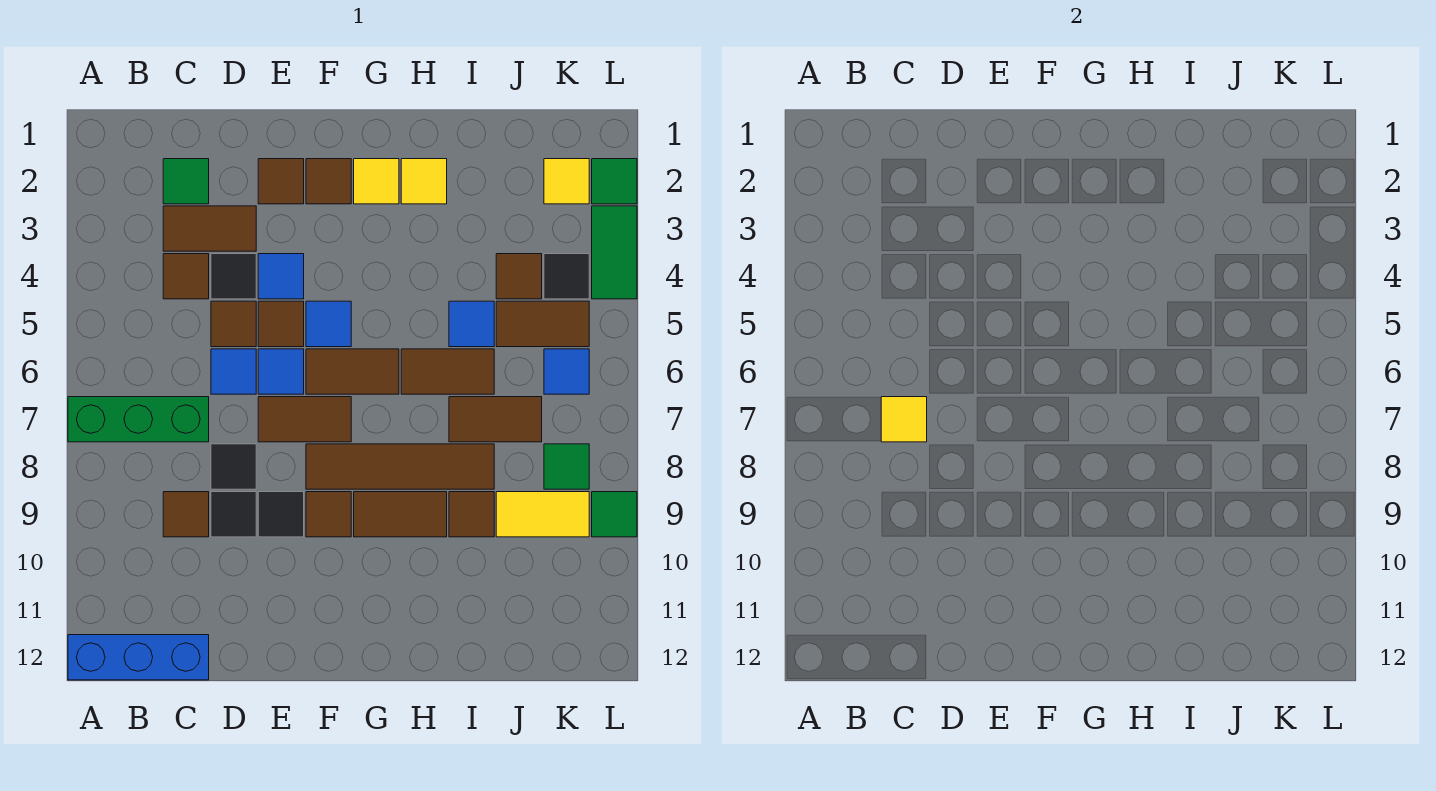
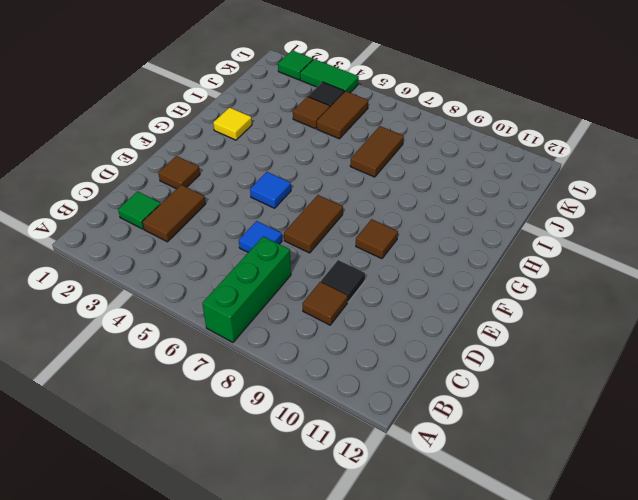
none -> blue 1x3 brick [68,635,209,680]
none -> brown 1x1 tile [163,254,209,299]
none -> black 1x1 tile [211,254,256,299]
none -> brown 1x1 tile [211,301,256,347]

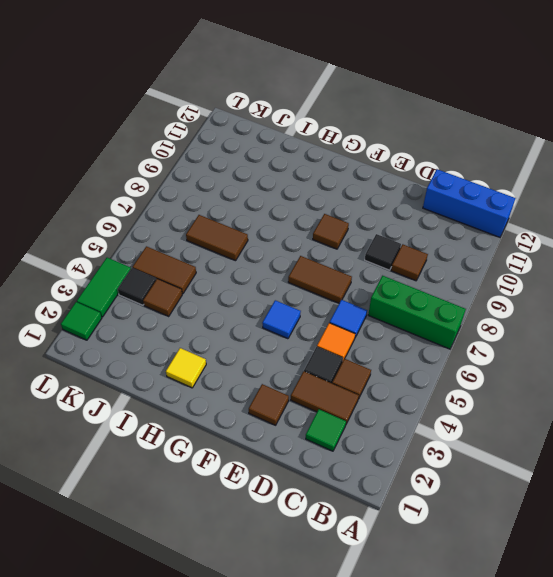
orange 1x1 tile [317,323,355,360] -> brown 1x1 tile [211,301,256,347]
none -> black 1x1 tile [211,444,256,489]
none -> blue 1x1 tile [258,254,304,299]
none -> brown 1x1 tile [258,301,304,347]
none -> blue 1x1 tile [258,349,304,394]

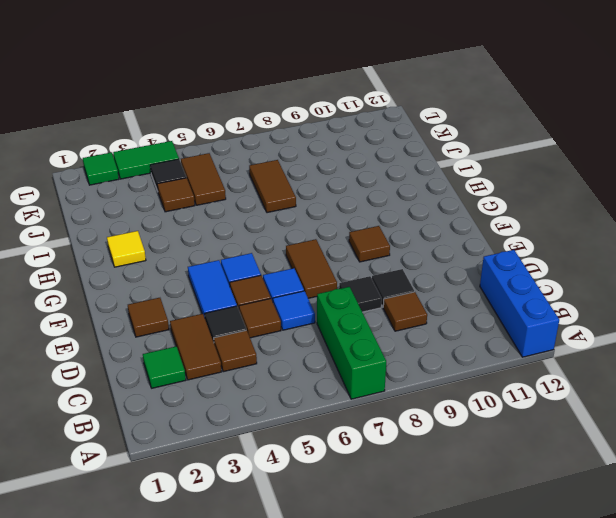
blue 1x2 tile [188,260,237,317] -> blue 1x1 tile [258,254,304,299]
none -> black 1x1 tile [258,492,304,537]
none -> brown 1x1 tile [306,159,351,204]
none -> brown 1x2 tile [306,349,399,394]
none -> brown 1x4 tile [306,444,494,489]

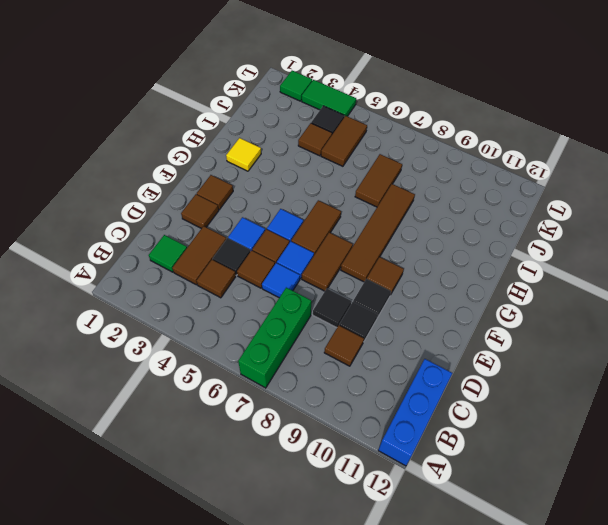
none -> yellow 1x1 tile [354,159,399,204]
none -> brown 1x2 tile [354,492,447,537]
none -> brown 1x2 tile [401,349,494,394]
none -> blue 1x1 tile [449,301,494,347]

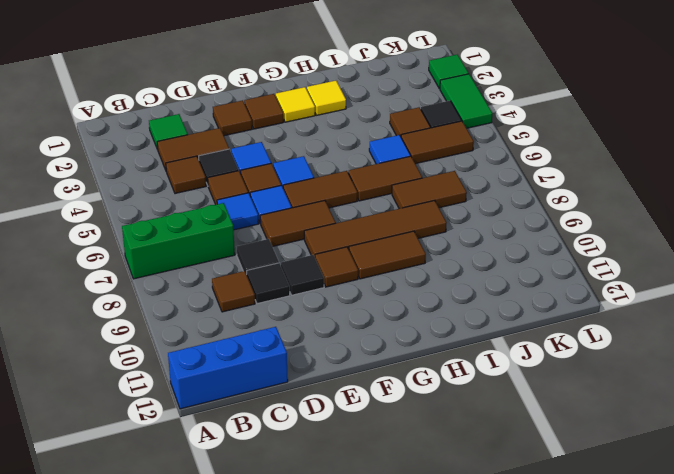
none -> brown 1x1 tile [449,492,494,537]
none -> yellow 1x2 tile [496,492,589,537]
none -> yellow 1x1 tile [544,159,589,204]
none -> blue 1x1 tile [544,349,589,394]

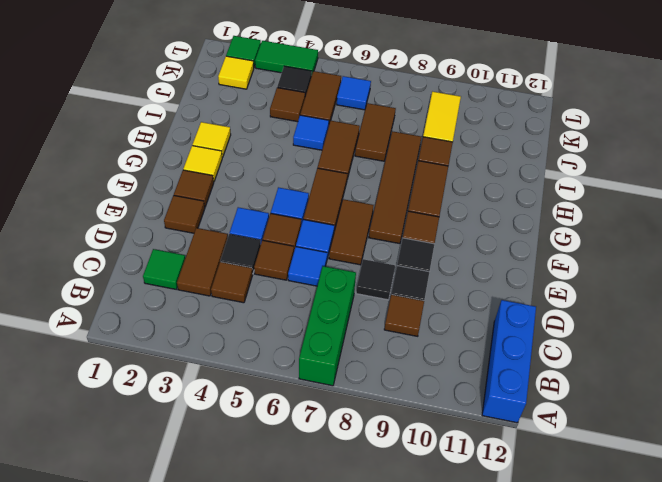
none -> green 1x1 tile [544,444,589,489]
none -> green 1x1 tile [592,492,637,537]
none -> yellow 1x1 tile [881,397,927,442]

